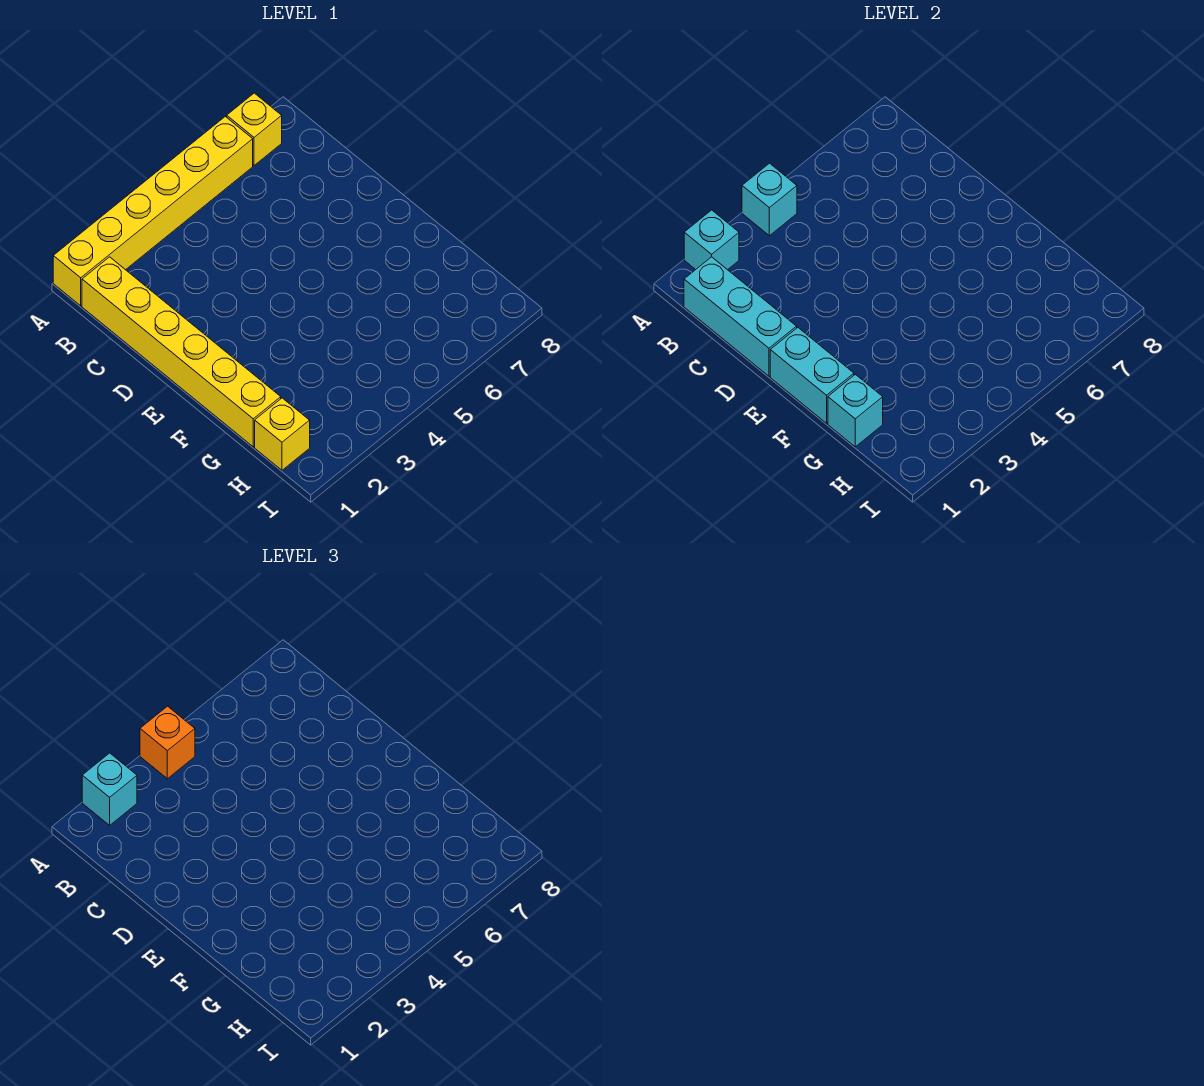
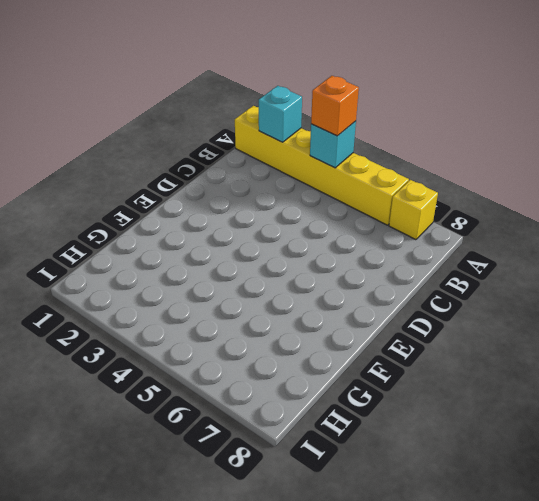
none -> yellow 1x6 brick [82,257,281,447]
none -> yellow 1x1 brick [255,398,310,470]

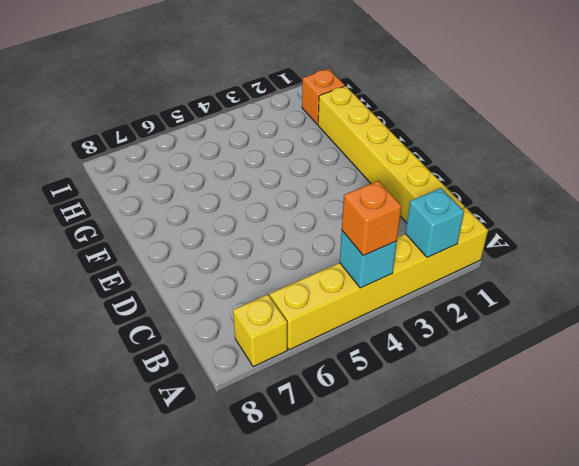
orange 1x1 brick [302,69,345,125] -> yellow 1x1 brick [255,398,310,470]
none -> cyan 1x3 brick [684,257,797,376]
none -> cyan 1x2 brick [770,328,854,423]

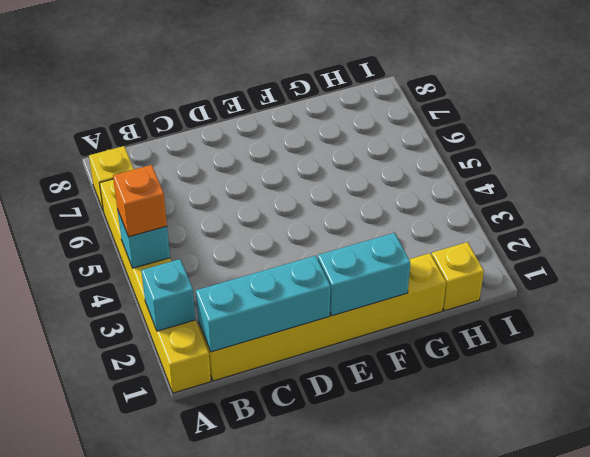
none -> cyan 1x1 brick [828,374,883,447]
none -> cyan 1x1 brick [82,753,137,825]

